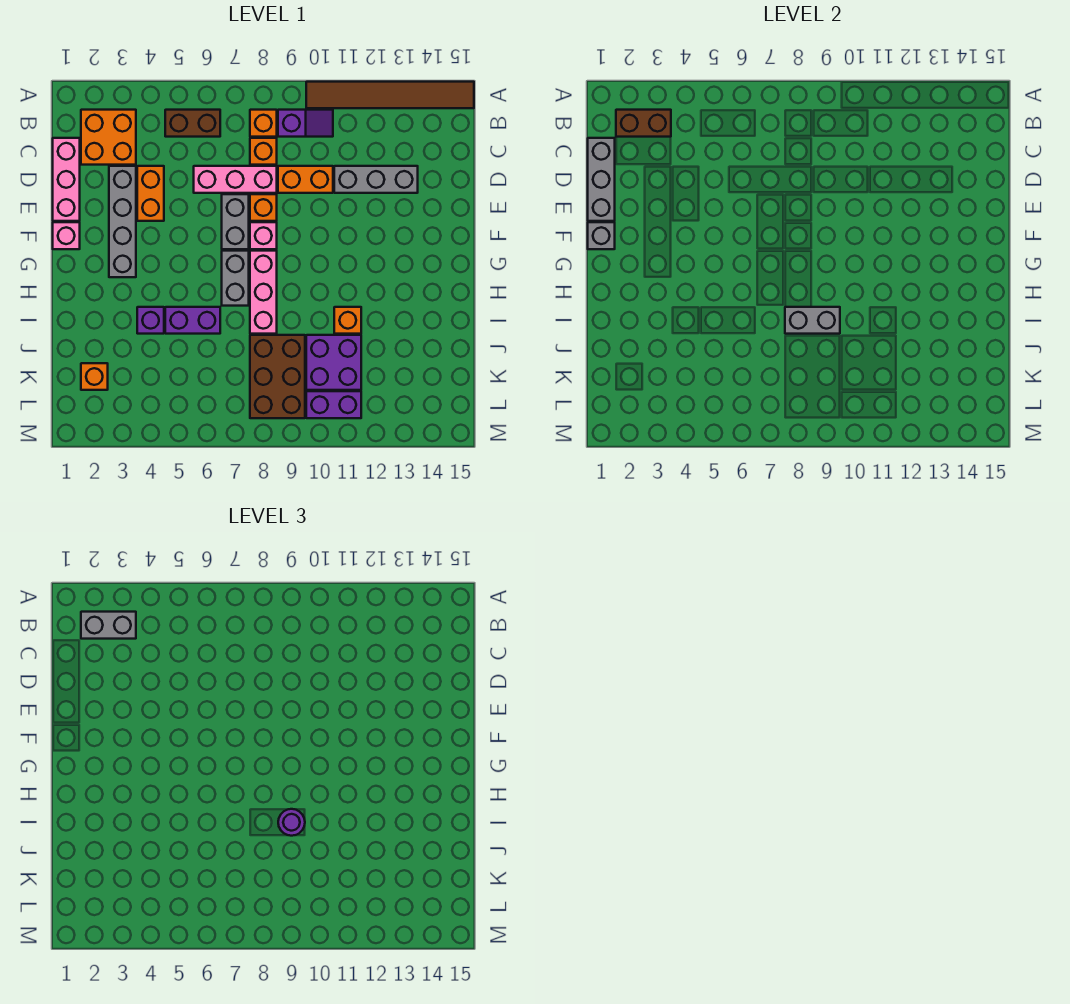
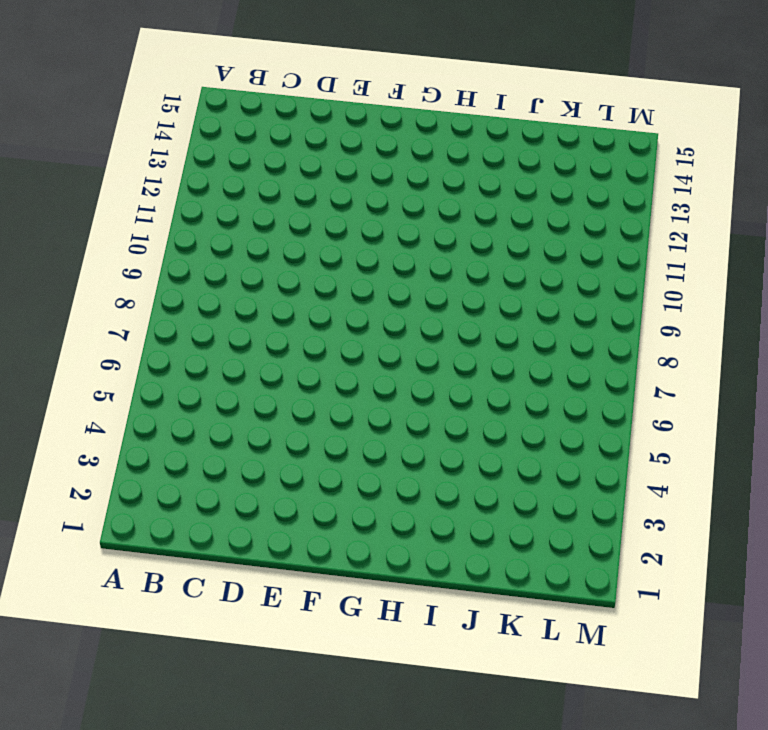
none -> brown 1x6 tile [306,82,474,108]
none -> orange 2x2 brick [81,110,136,165]
none -> brown 1x2 brick [165,110,220,137]
none -> orange 1x1 brick [250,110,277,137]

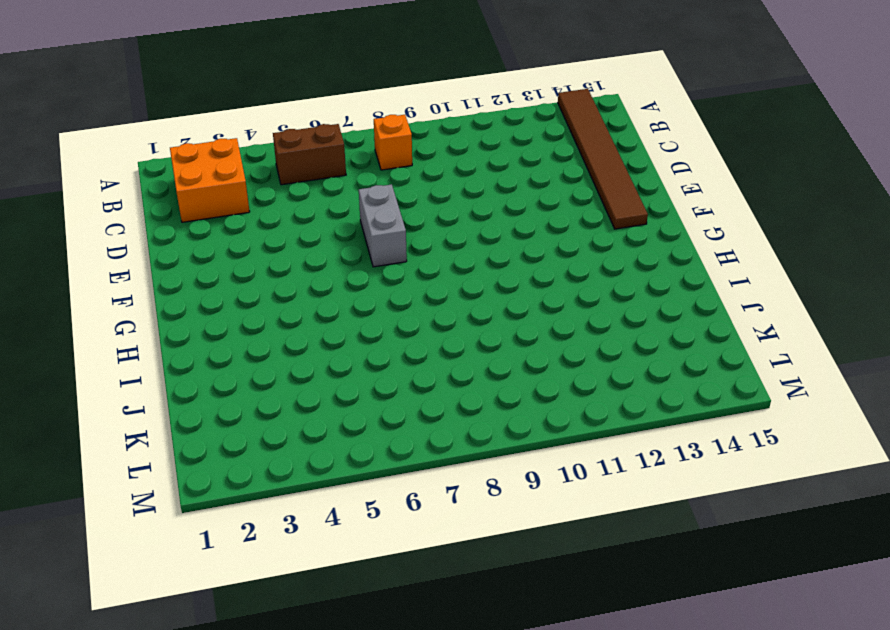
brown 1x6 tile [558,89,648,229] -> brown 1x6 tile turned to [306,82,474,108]
none -> purple 1x2 slope [278,110,333,137]
none -> pink 1x3 brick [53,138,80,221]
none -> orange 1x1 brick [250,138,277,165]
none -> grey 1x4 brick [109,166,136,277]

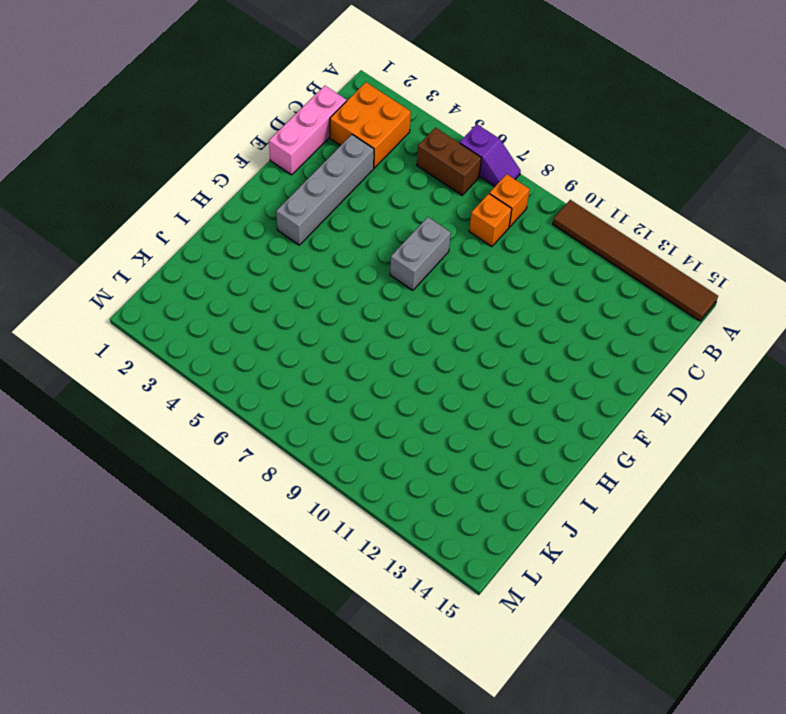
purple 1x2 slope [460,124,521,186] -> purple 1x2 slope moved to [278,110,333,137]
none -> orange 1x2 brick [137,166,164,221]
none -> pink 1x3 brick [194,166,277,193]
none -> orange 1x2 brick [278,166,333,193]
none -> grey 1x3 brick [334,166,418,193]

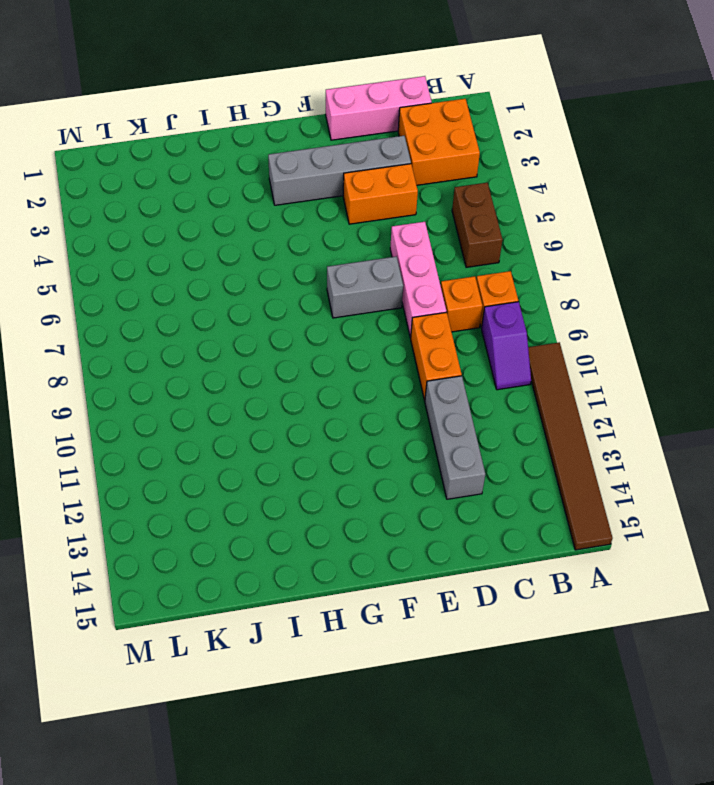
none -> orange 1x1 brick [250,194,277,221]
none -> pink 1x1 brick [53,222,80,249]
none -> pink 1x1 brick [250,222,277,249]
none -> grey 1x2 brick [222,251,249,306]

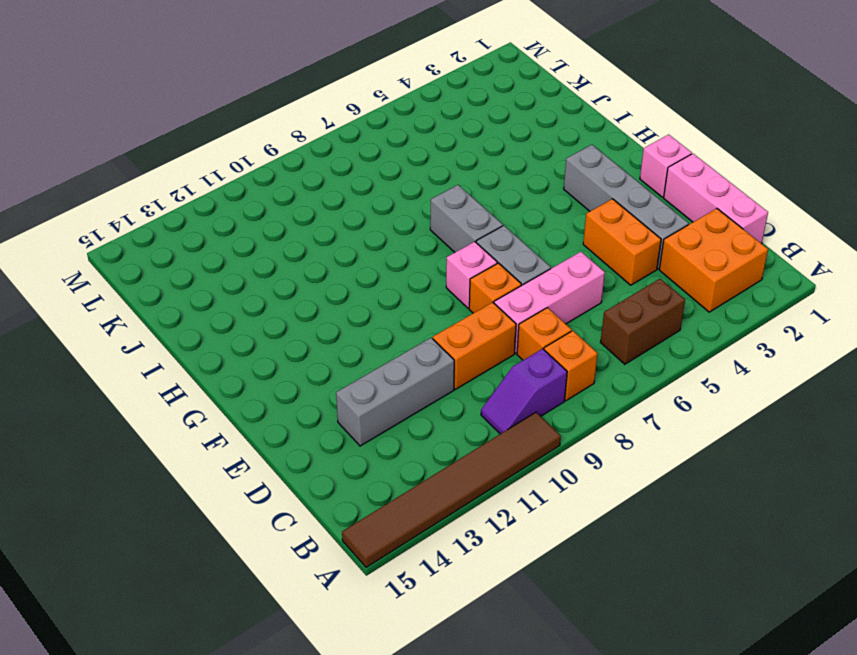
none -> pink 1x3 brick [250,251,277,334]
none -> purple 1x1 brick [137,307,164,334]
none -> purple 1x2 brick [165,307,220,334]
none -> orange 1x1 brick [334,307,361,334]

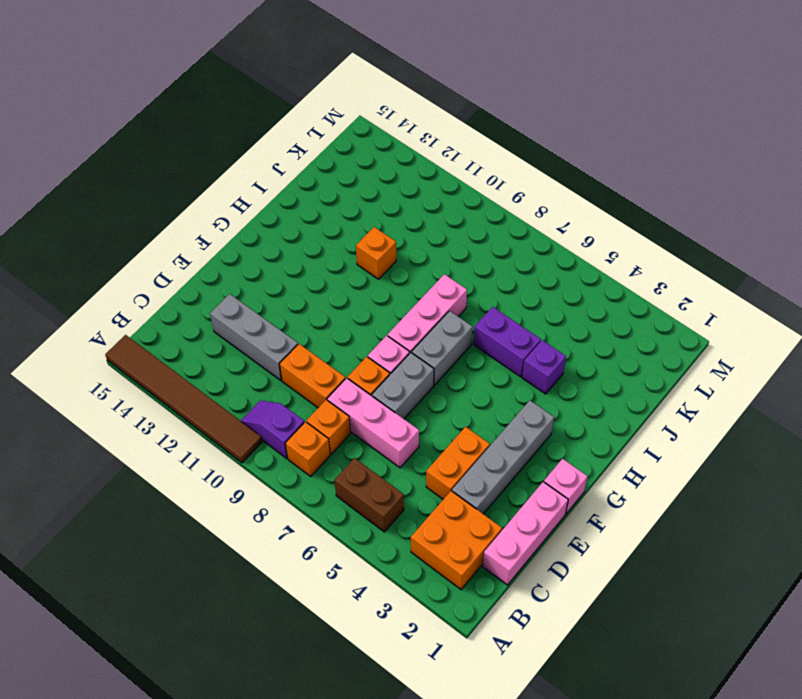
none -> brown 2x3 brick [250,335,305,418]
none -> purple 2x2 brick [306,335,361,390]
none -> orange 1x1 brick [81,363,108,390]
none -> purple 1x2 brick [306,391,361,418]

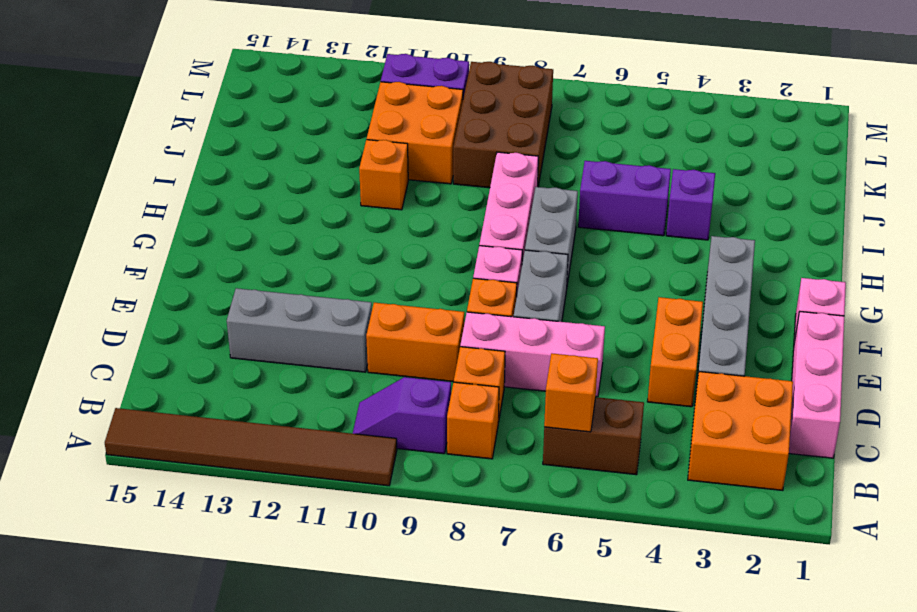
orange 1x1 brick [544,353,598,432] -> orange 1x1 brick moved to [81,363,108,390]
orange 2x2 brick [367,82,463,184] -> purple 2x2 brick [306,335,361,390]
none -> brown 1x2 brick [616,110,671,137]
none -> grey 1x3 brick [588,138,615,221]
none -> grey 1x1 brick [588,222,615,249]
none -> grey 1x2 brick [785,307,840,334]

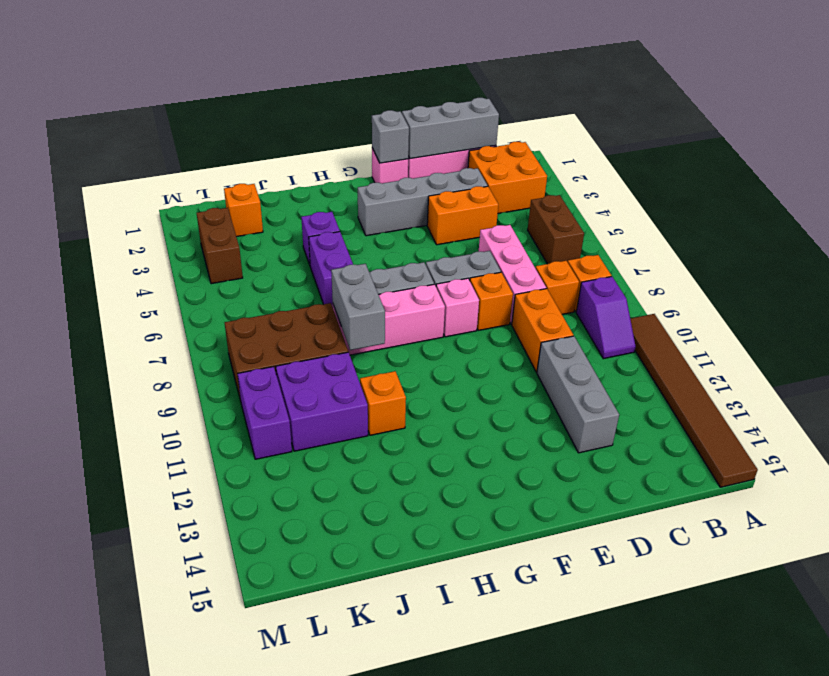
brown 1x2 brick [197,208,243,284] -> brown 1x2 brick moved to [616,110,671,137]
none -> grey 1x2 brick [81,612,136,639]
none -> purple 1x1 round brick [278,809,305,836]

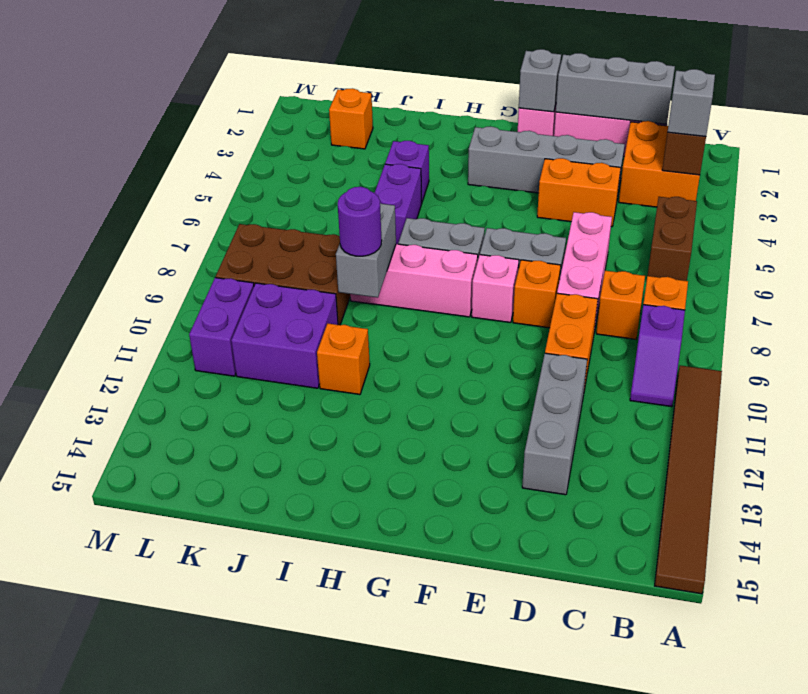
grey 1x1 brick [668,69,715,137] -> grey 1x2 brick [81,612,136,639]

